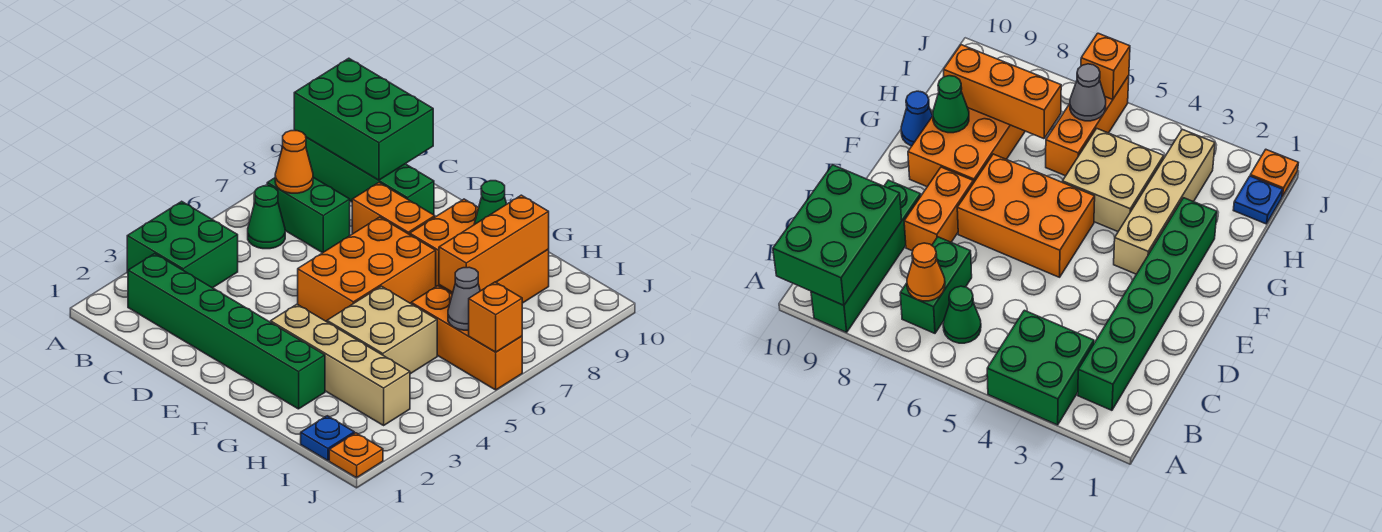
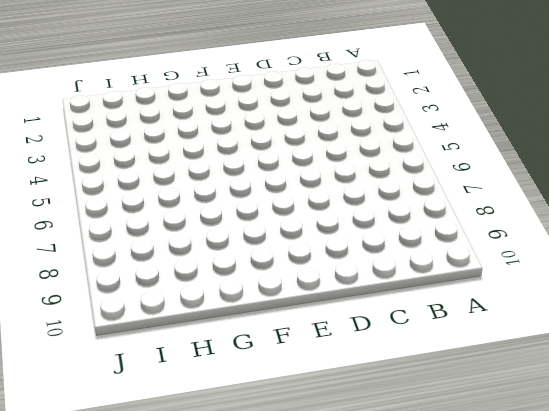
none -> green 2x2 brick [127,201,238,288]
none -> green 1x4 brick [306,137,434,215]
none -> green 1x6 brick [128,254,325,409]

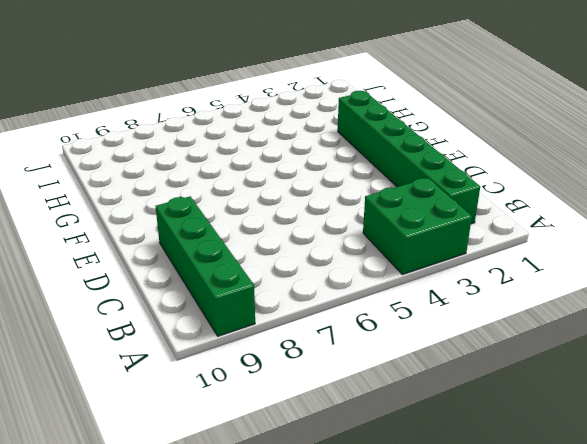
none -> green 1x1 cone [248,186,285,249]
none -> green 1x2 brick [267,177,350,253]
none -> orange 1x2 brick [352,183,435,235]

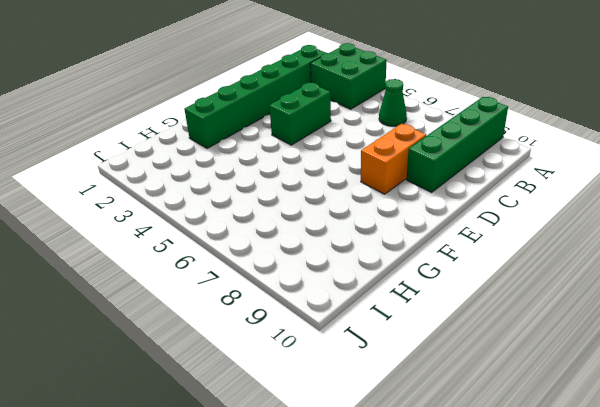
green 1x2 brick [269,83,331,145] -> green 1x2 brick moved to [267,177,350,253]
none -> orange 2x3 brick [298,217,436,322]
none -> tan 1x4 brick [271,304,410,425]
none -> orange 2x3 brick [410,199,549,303]

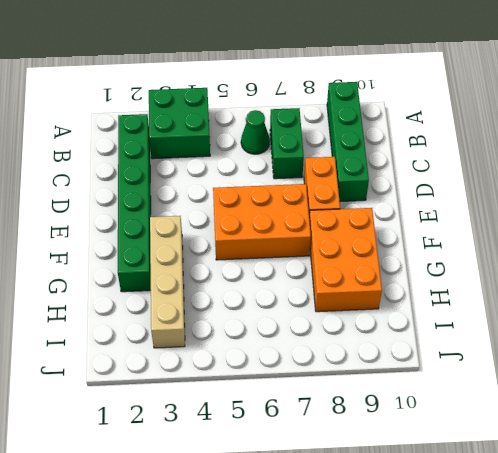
none -> tan 2x2 brick [327,286,437,374]
none -> blue 1x1 cone [901,91,933,146]
none -> orange 1x3 brick [411,286,522,390]

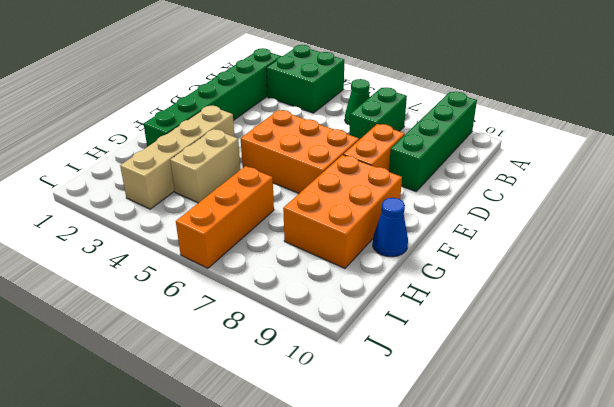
tan 1x2 brick [170,129,240,203] -> tan 2x2 brick [327,286,437,374]
none -> blue 1x1 plate [301,416,354,461]
none -> orange 1x1 plate [329,433,383,478]
none -> green 2x3 brick [294,58,433,180]

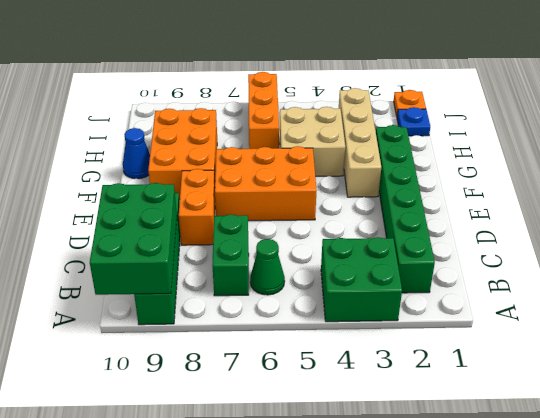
none -> orange 1x1 cone [275,130,313,193]
none -> green 1x1 cone [474,181,507,225]
none -> orange 1x3 brick [439,195,549,292]

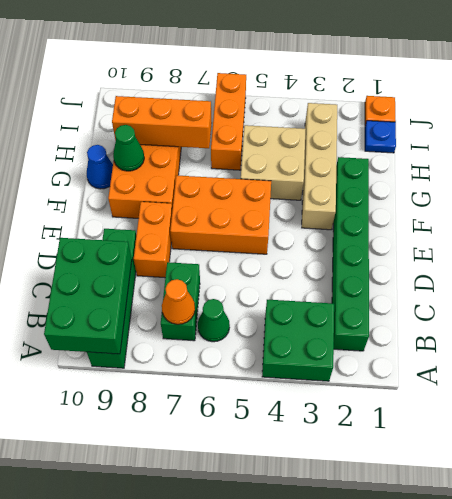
none -> grey 1x1 cone [448,267,480,330]
none -> orange 1x1 brick [469,282,522,352]

